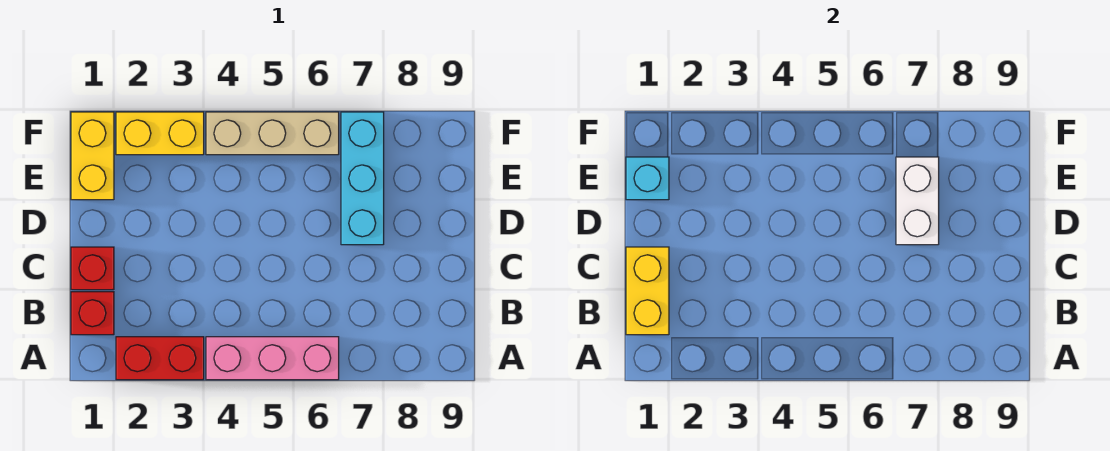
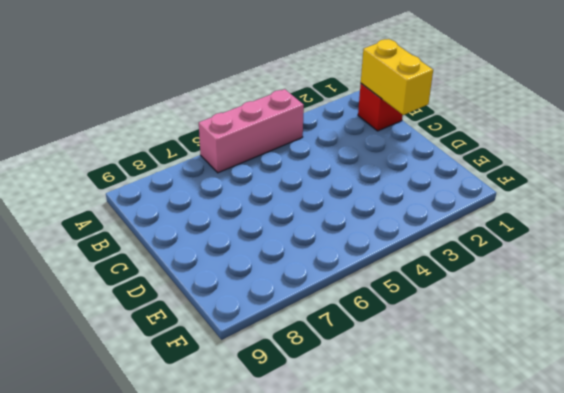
none -> red 1x2 brick [116,337,204,380]
none -> red 1x1 brick [71,247,114,290]

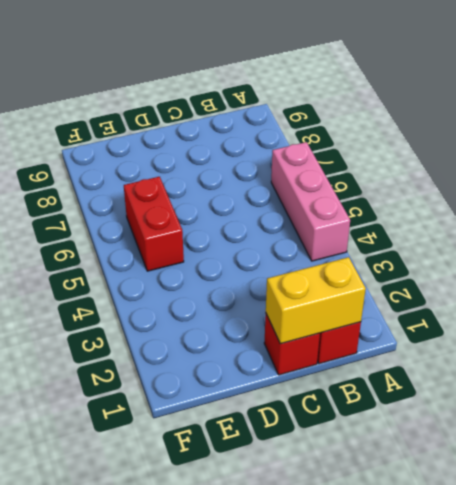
red 1x2 brick [124,177,184,271] -> red 1x2 brick moved to [116,337,204,380]
none -> cyan 1x3 brick [341,112,384,245]
none -> yellow 1x2 brick [71,112,114,200]

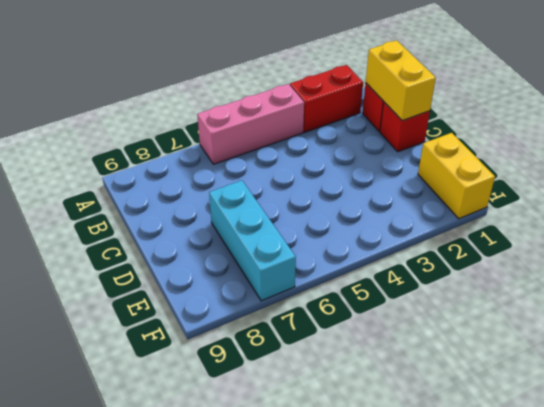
none -> yellow 1x2 brick [116,112,204,155]
none -> tan 1x3 brick [206,112,339,155]

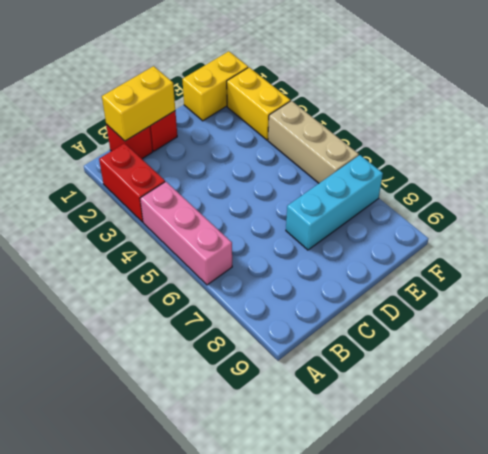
none -> white 1x2 brick [896,157,939,245]
none -> cyan 1x1 brick [626,157,669,200]

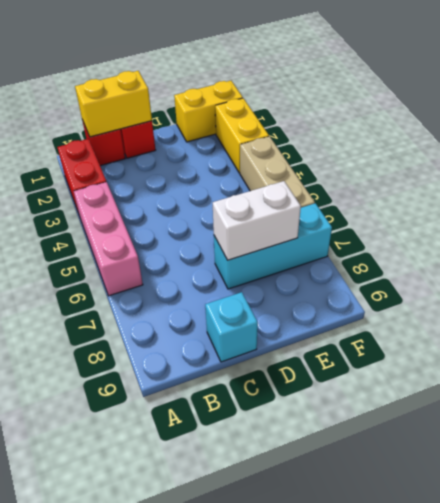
cyan 1x1 brick [205,292,258,362] -> cyan 1x1 brick moved to [626,157,669,200]

